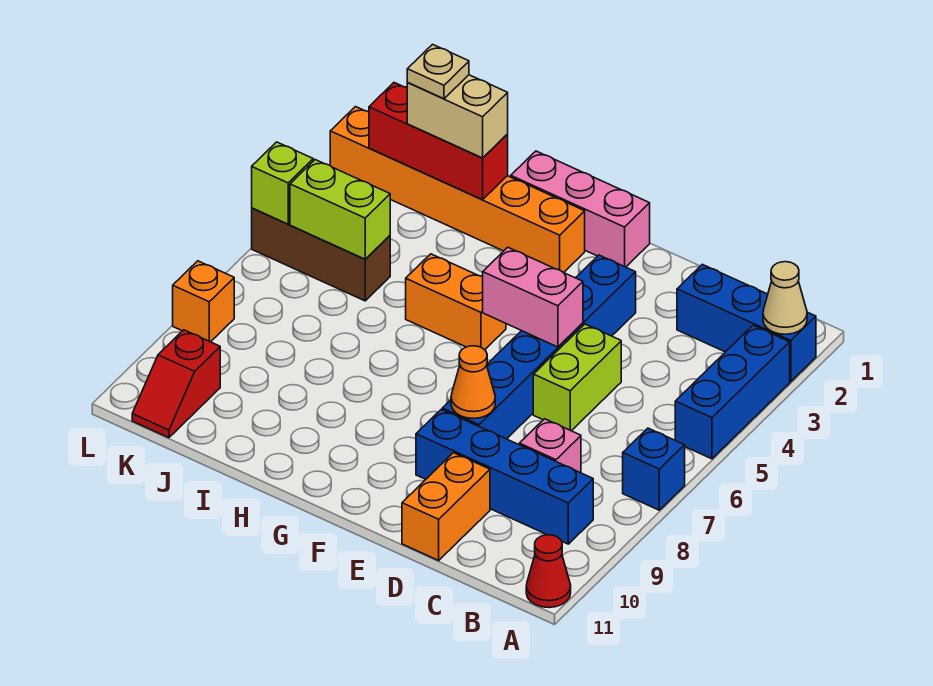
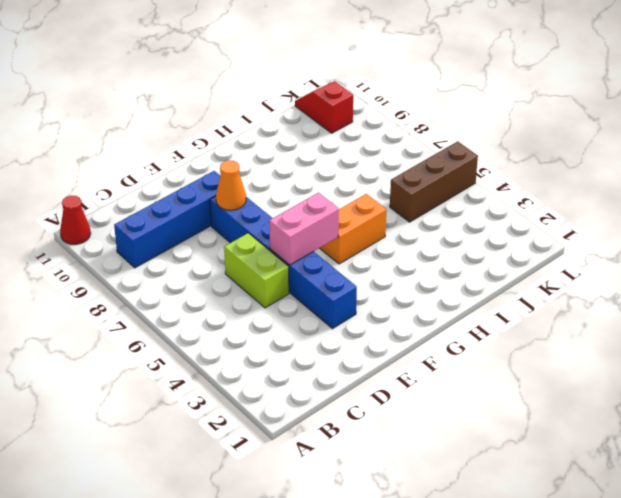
none -> blue 1x3 brick [677,264,816,382]
none -> blue 1x3 brick [675,325,790,459]
none -> blue 1x1 brick [623,428,685,510]

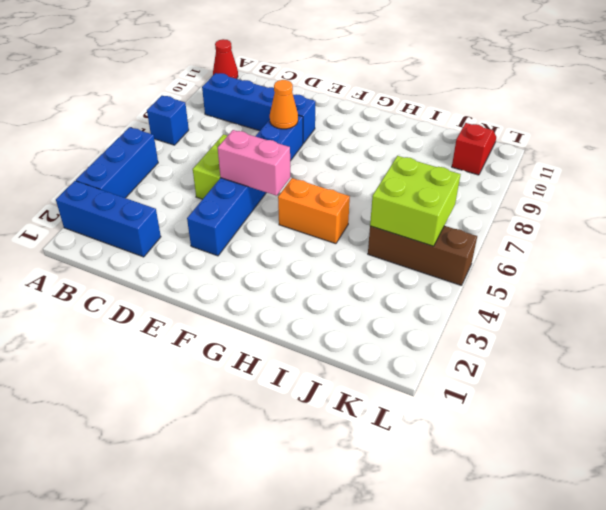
lime 2x2 brick [370,156,461,246] -> lime 1x2 brick [290,160,390,259]
none -> pink 1x1 brick [519,419,581,473]
none -> orange 1x2 brick [402,453,490,560]
none -> pink 1x3 brick [511,151,650,267]

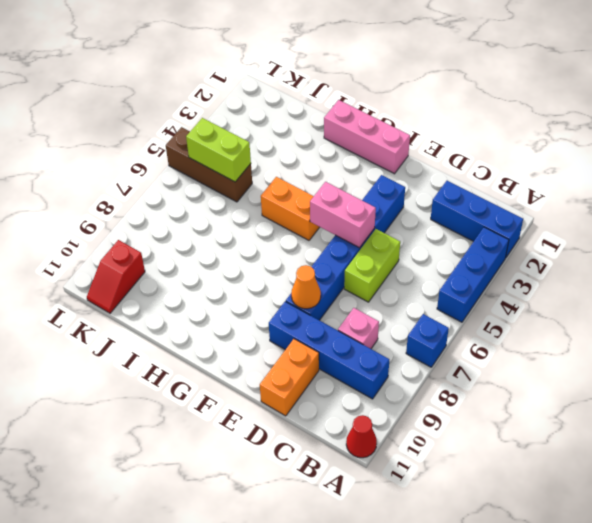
none -> orange 1x6 brick [330,107,585,273]
none -> orange 1x1 brick [173,261,234,342]
none -> tan 1x1 cone [763,262,807,334]

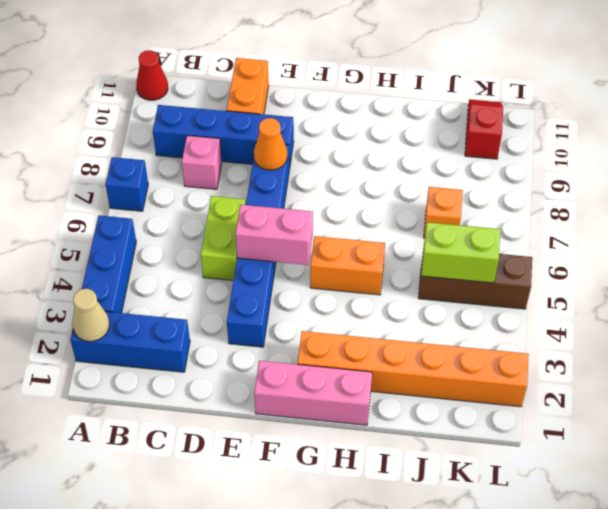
orange 1x1 brick [424,187,463,238] -> orange 1x1 brick moved to [173,261,234,342]
none -> red 1x3 brick [369,83,508,200]
none -> lime 1x1 brick [252,142,313,224]
none -> tan 1x2 brick [407,75,508,158]

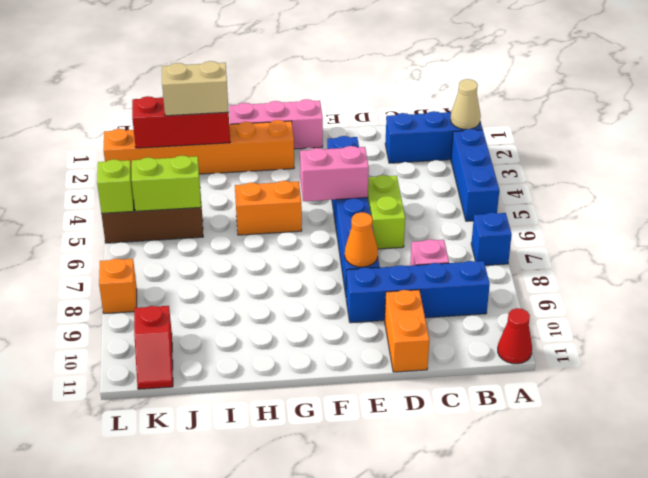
none -> tan 1x1 plate [407,44,469,99]

